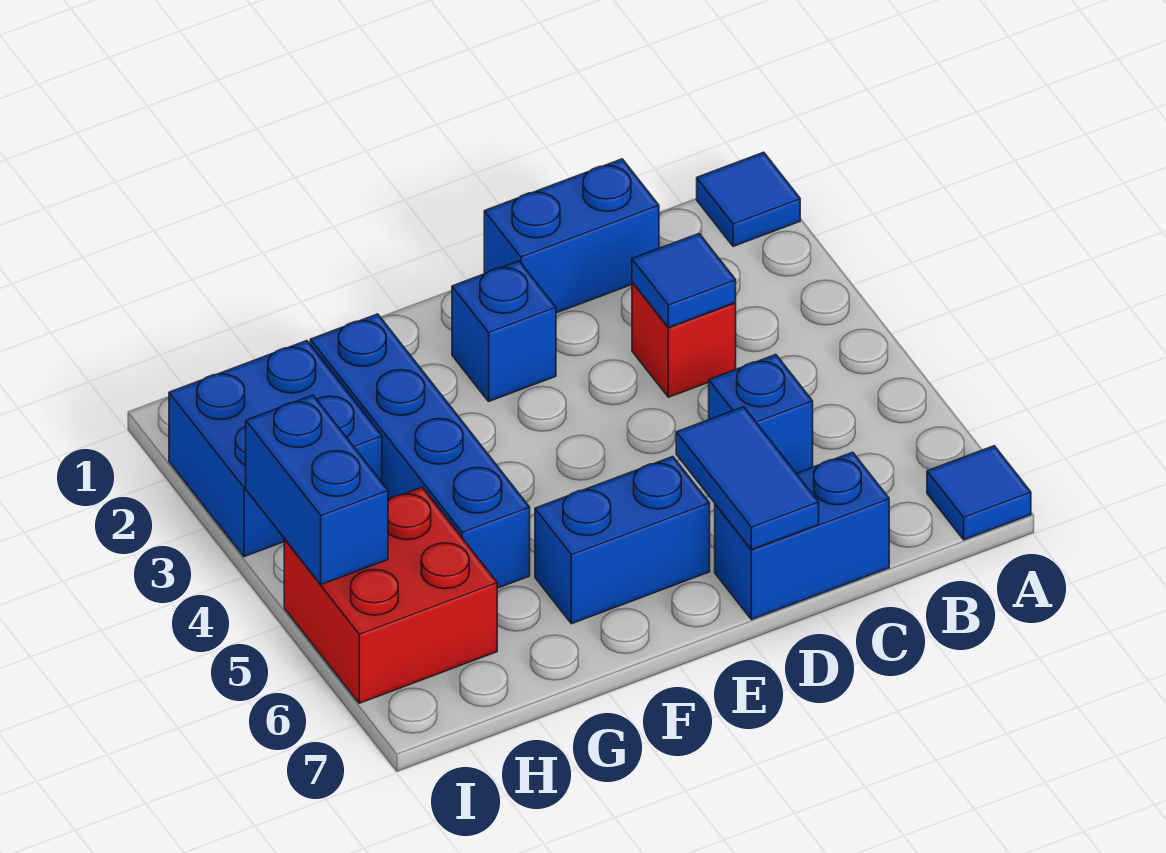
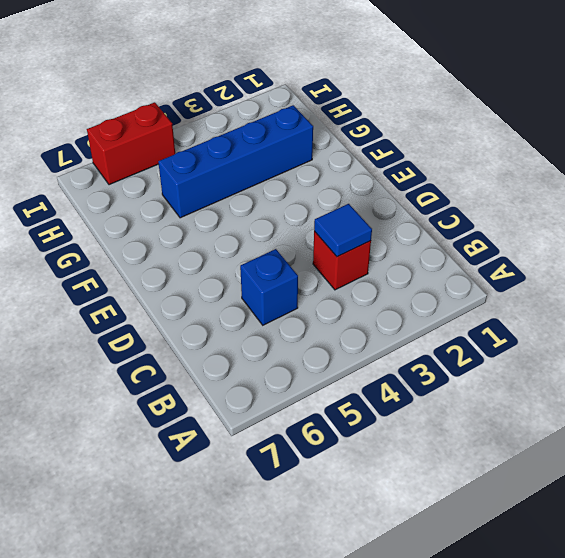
red 1x2 brick [87,102,175,185] -> red 2x2 brick [284,487,497,703]
none -> blue 1x1 tile [697,152,800,246]
none -> blue 1x1 tile [927,446,1031,540]
none -> blue 1x2 brick [484,159,659,313]

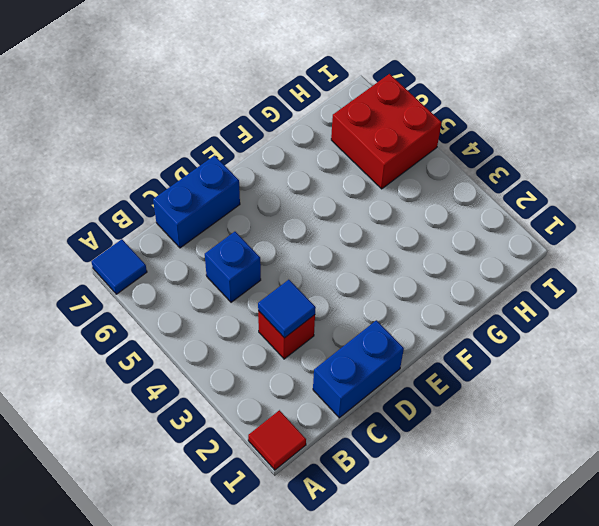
red 1x1 tile [248,410,306,470] -> blue 1x1 tile [697,152,800,246]
none -> blue 1x1 brick [452,261,556,401]
none -> blue 1x2 brick [535,457,710,624]
none -> blue 1x4 brick [310,314,530,588]

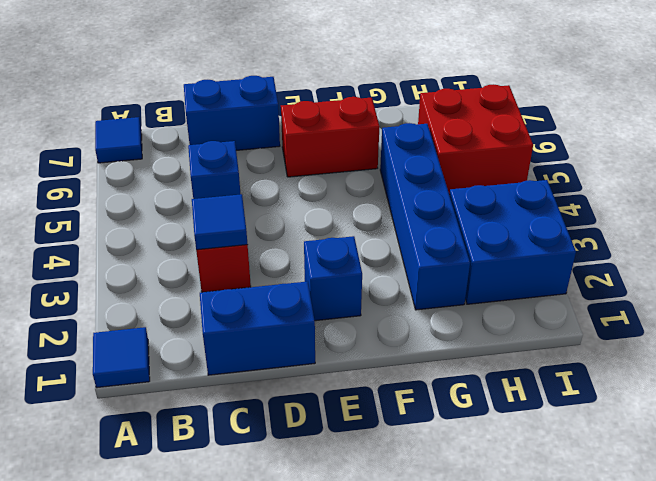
red 1x2 brick [281,97,380,177] -> blue 1x2 brick [535,457,710,624]
none -> blue 1x2 tile [676,407,819,550]
none -> blue 1x2 brick [246,395,388,585]

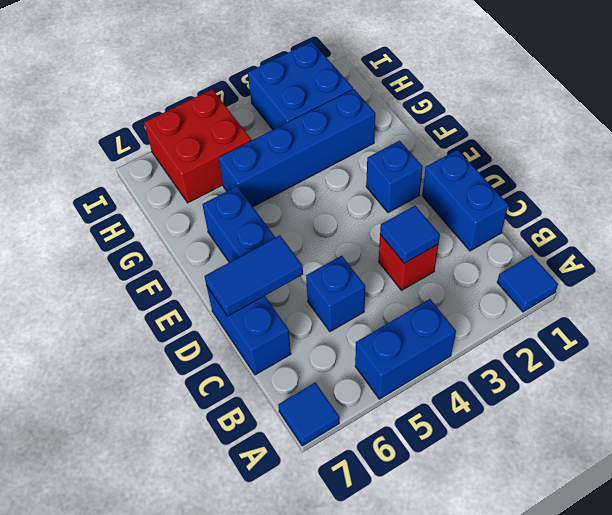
blue 1x2 brick [355,299,456,399] -> blue 1x2 brick moved to [246,395,388,585]

